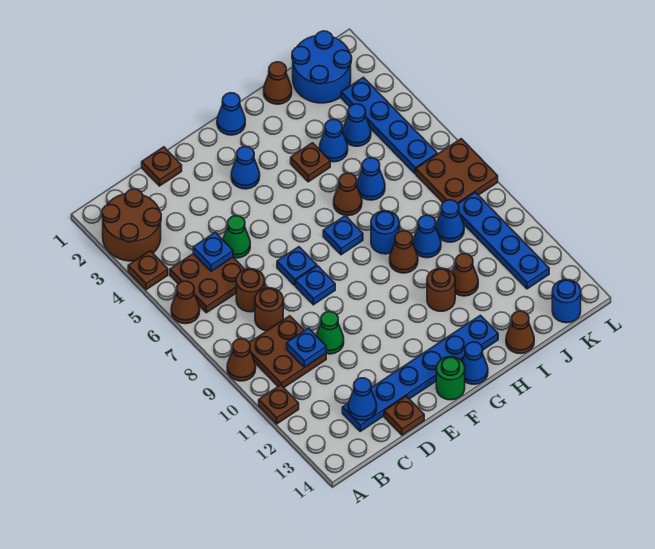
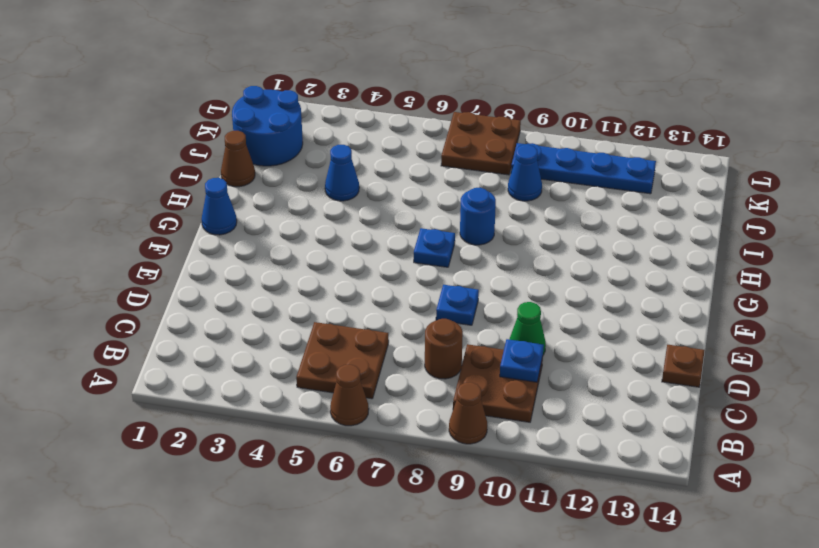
none -> brown 2x2 round brick [102,189,161,261]
none -> brown 1x1 plate [128,251,168,290]
none -> brown 1x1 plate [259,385,299,424]
none -> brown 1x1 round brick [236,269,265,312]

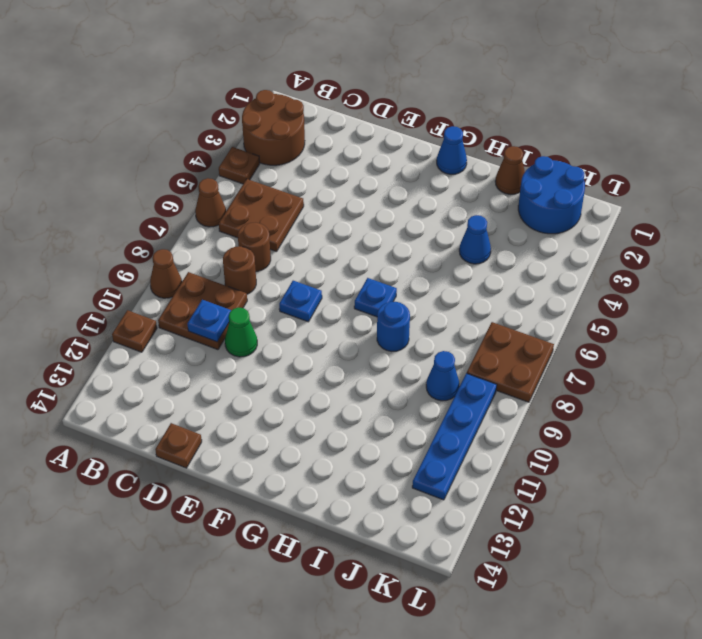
none -> blue 1x6 plate [342,315,498,431]
none -> brown 1x1 plate [142,147,182,186]
none -> green 1x1 cone [223,216,250,258]
none -> blue 1x1 plate [277,247,317,285]

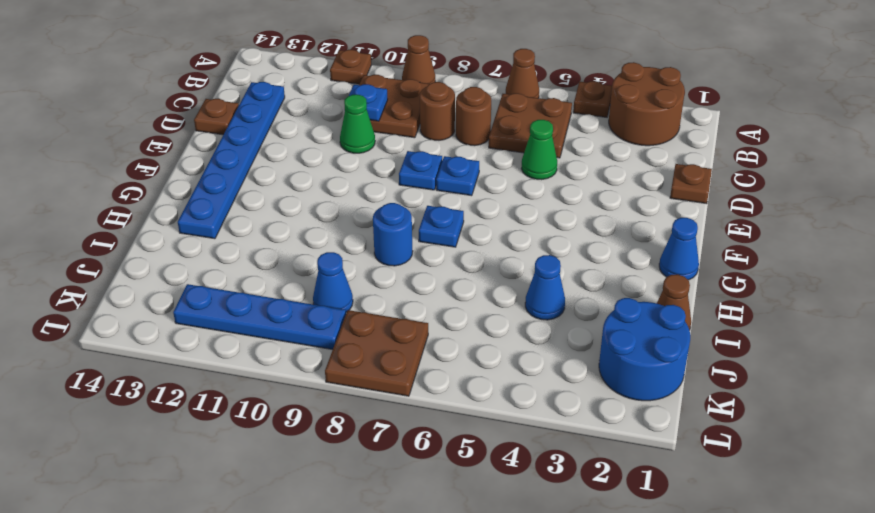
none -> blue 1x1 cone [231,147,260,189]
none -> green 1x1 round brick [436,357,465,400]
none -> blue 1x1 cone [462,342,488,384]
none -> brown 1x1 plate [291,143,330,182]

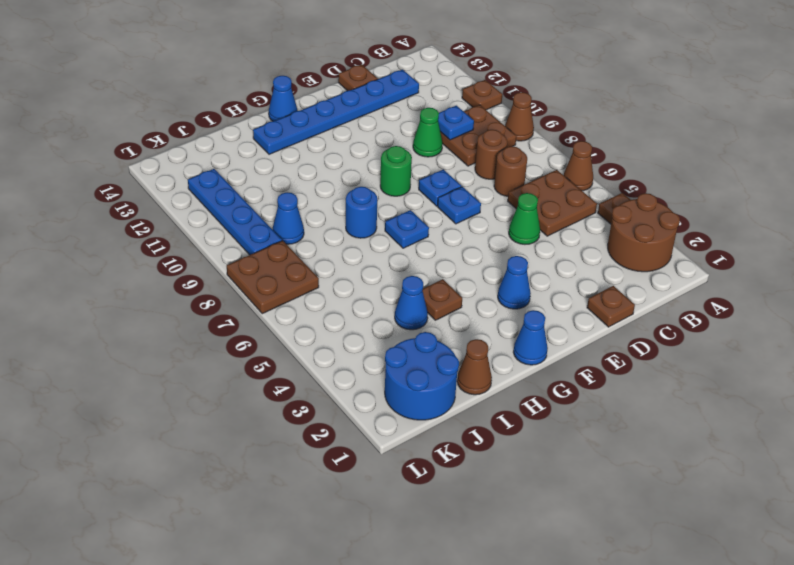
green 1x1 round brick [380,146,412,196] -> green 1x1 round brick moved to [436,357,465,400]
none -> brown 1x1 cone [334,173,362,216]
none -> brown 1x1 cone [390,231,418,273]
none -> brown 1x1 round brick [427,268,455,311]
none -> blue 1x1 cone [357,158,385,200]

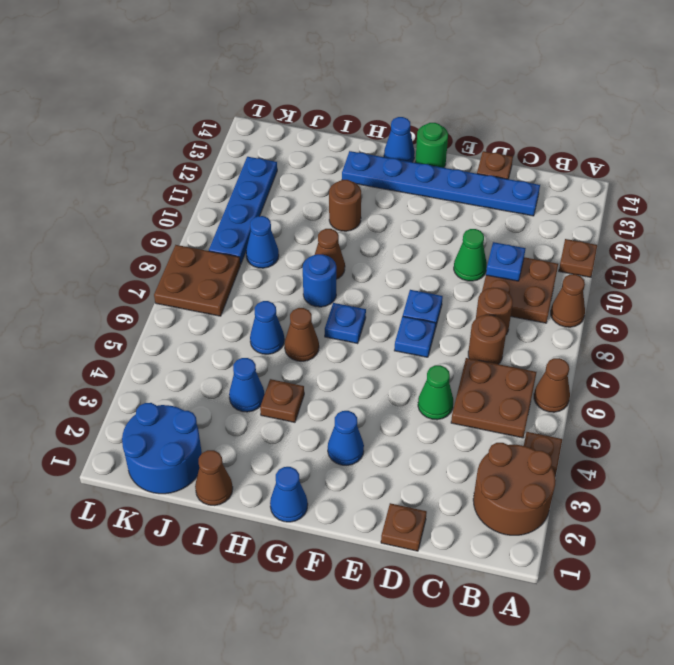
none -> blue 1x1 cone [413,215,441,258]
none -> brown 1x1 cone [453,254,478,296]
none -> brown 1x1 cone [506,311,534,354]
none -> blue 1x1 cone [343,104,371,146]

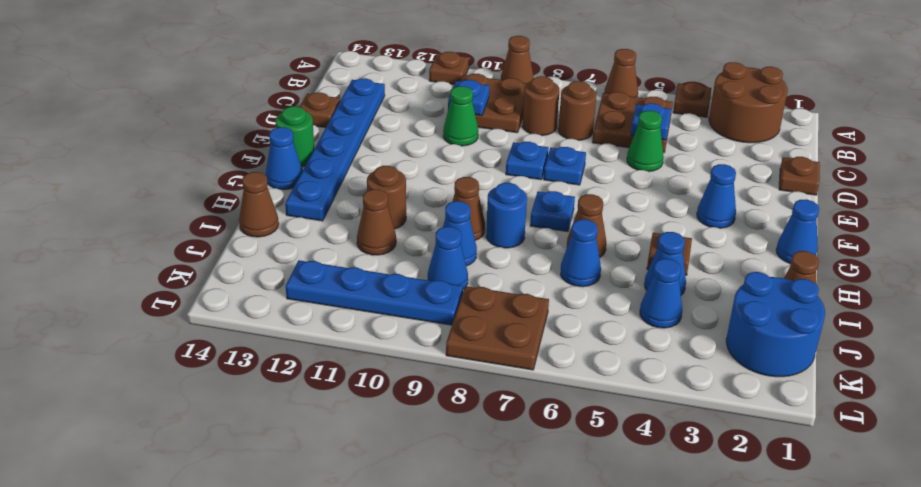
none -> blue 1x4 plate [341,77,437,174]
none -> blue 1x1 round brick [552,279,581,323]
none -> blue 1x1 cone [348,378,377,420]

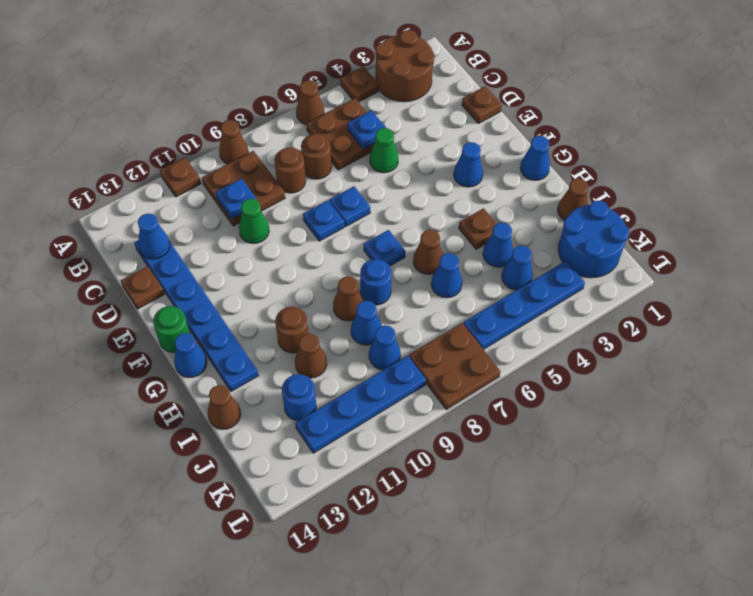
blue 1x1 round brick [282,374,316,421] -> blue 1x1 round brick moved to [552,279,581,323]

